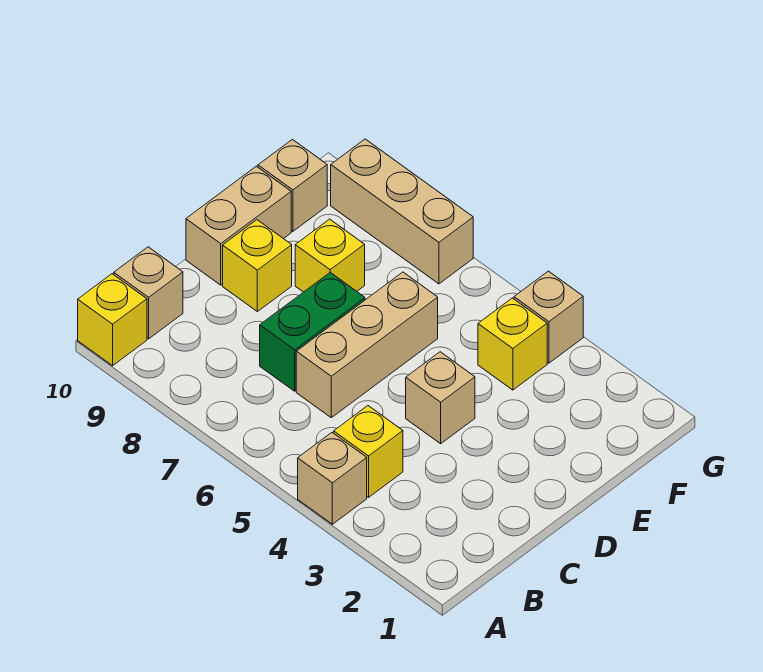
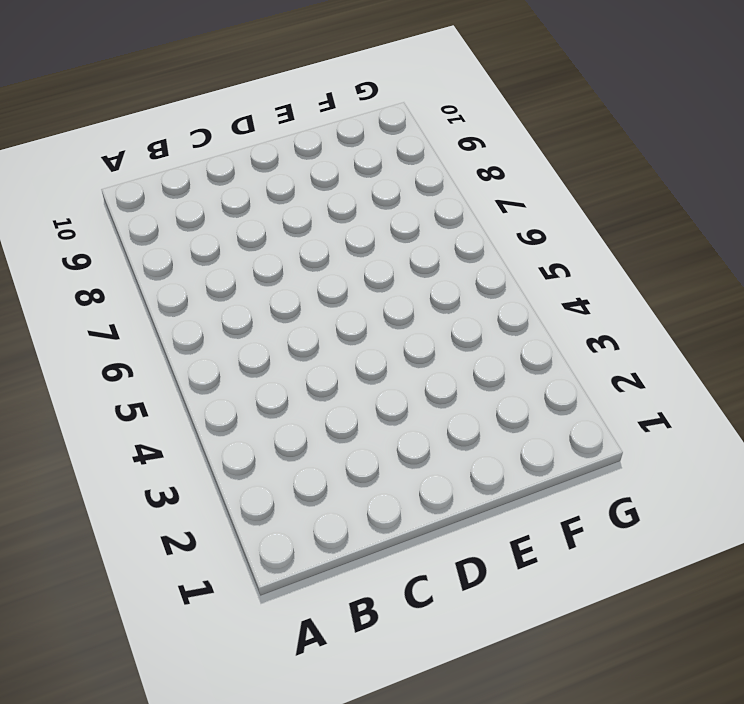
none -> tan 1x1 brick [298,433,367,524]
none -> yellow 1x1 brick [78,274,147,366]
none -> yellow 1x1 brick [334,406,403,497]

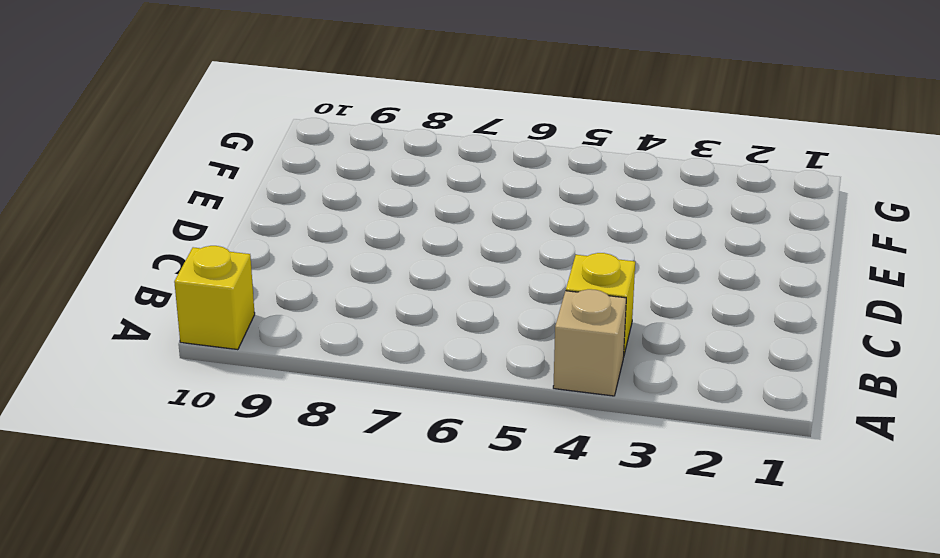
none -> tan 1x1 brick [114,247,183,339]
none -> tan 1x3 brick [296,272,438,418]
none -> green 1x2 brick [260,273,365,391]

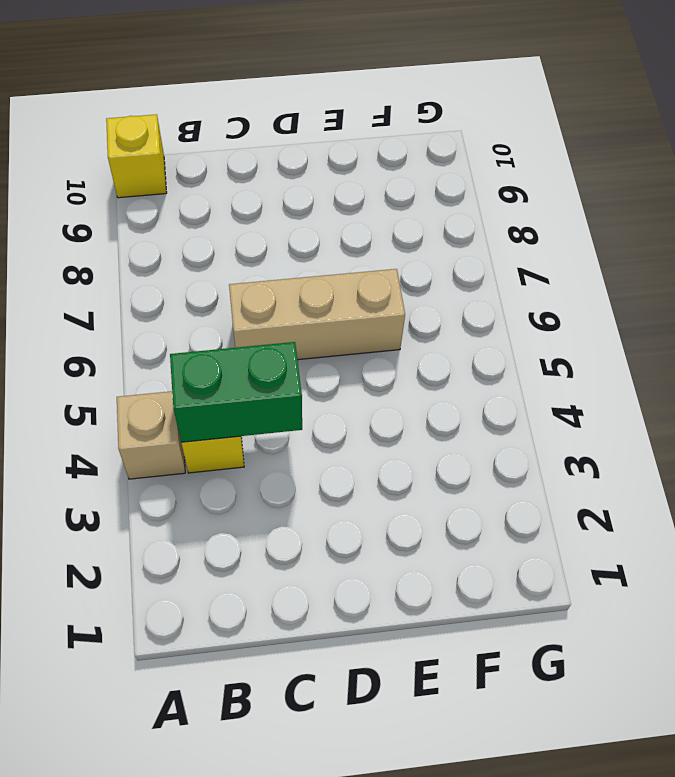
green 1x2 brick [170,342,302,442] -> green 1x2 brick moved to [260,273,365,391]
none -> tan 1x1 brick [114,247,183,339]
none -> tan 1x1 brick [406,352,475,444]
none -> yellow 1x1 brick [223,220,292,312]

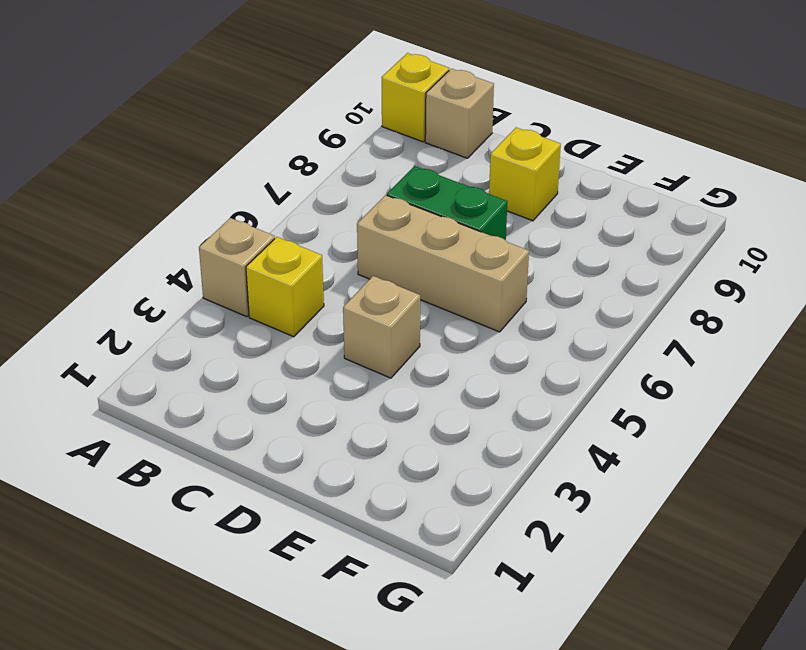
none -> tan 1x2 brick [186,166,291,285]
none -> yellow 1x1 brick [295,219,365,292]
none -> yellow 1x1 brick [478,298,547,390]

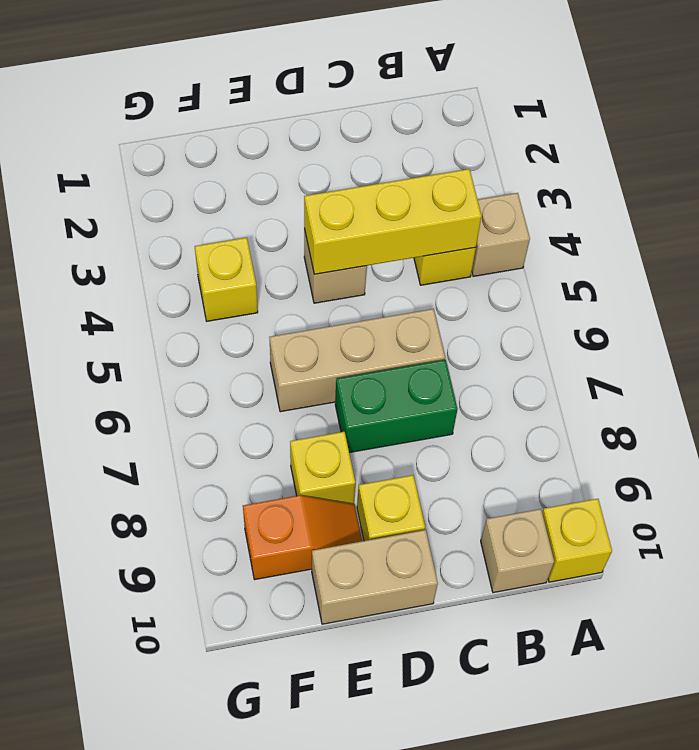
yellow 1x3 brick [304,169,482,274] -> none
orange 1x2 slope [243,495,362,580] -> none
none -> tan 1x1 brick [258,140,327,231]
none -> tan 1x1 brick [514,271,583,363]
none -> tan 1x3 brick [331,139,473,284]

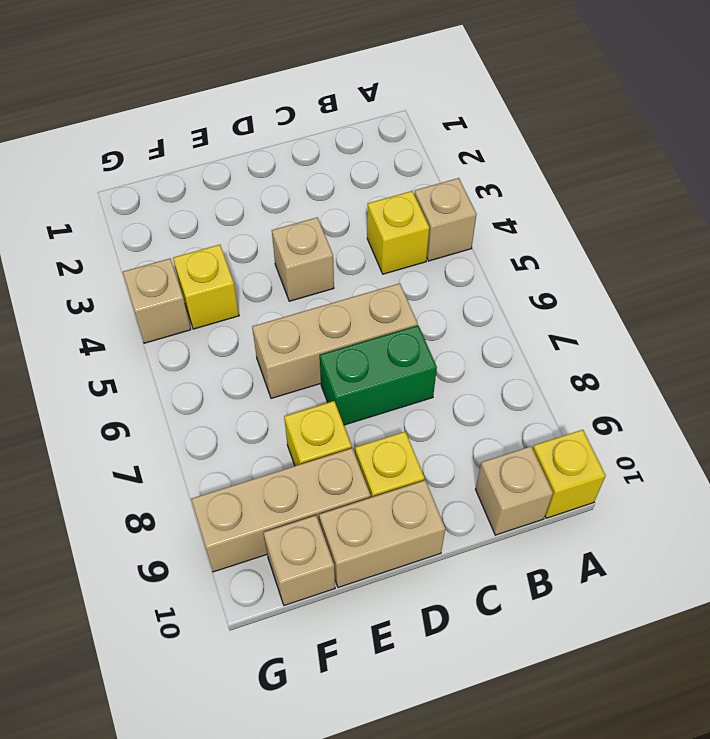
tan 1x3 brick [191,448,371,572] -> tan 1x3 brick turned to [331,139,473,284]

